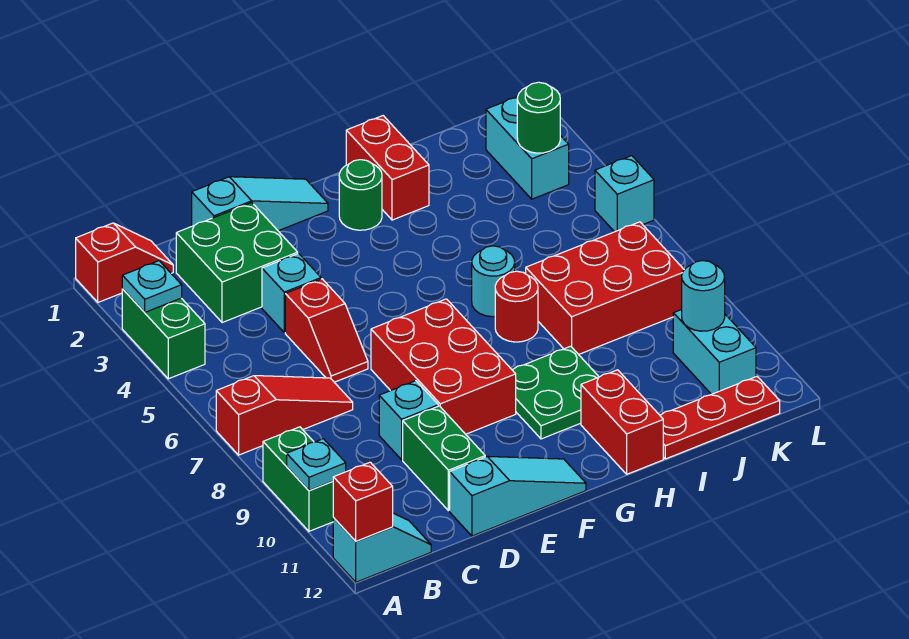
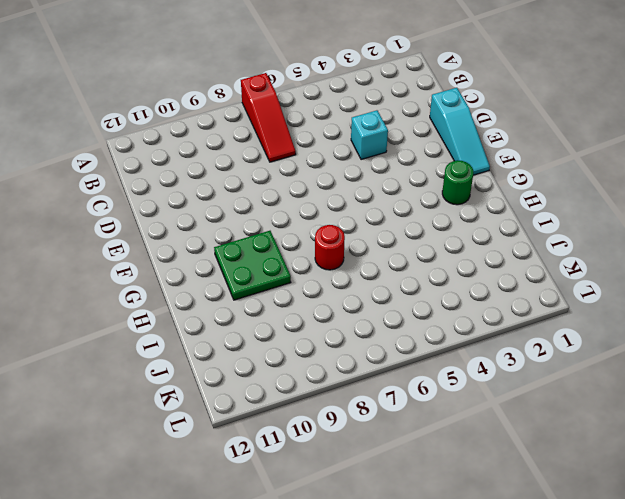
none -> red 1x2 slope [76,223,173,302]
none -> green 1x2 brick [122,289,205,379]
none -> green 1x2 brick [263,427,334,531]

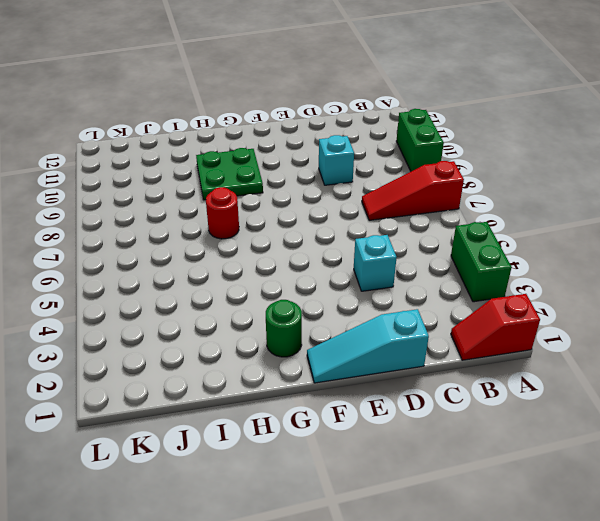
none -> cyan 1x2 slope [333,513,431,582]
none -> green 2x2 brick [176,203,298,323]
none -> red 1x2 slope [285,279,368,382]

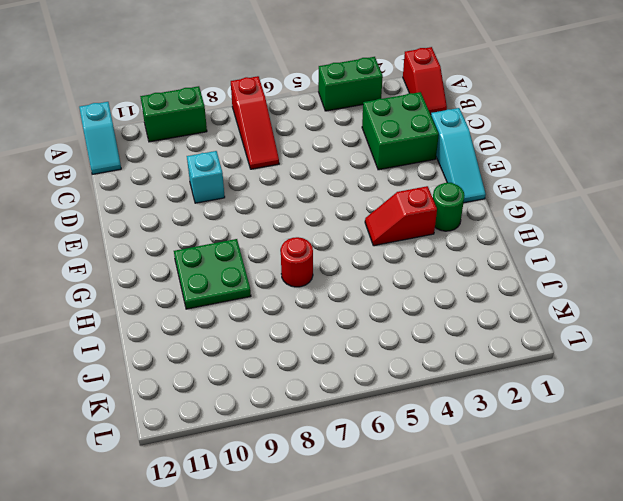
red 1x2 slope [365,186,437,246] -> red 1x2 slope moved to [285,279,368,382]
none -> cyan 1x1 brick [262,253,321,333]
none -> green 1x2 brick [403,406,485,511]
none -> cyan 1x3 slope [450,457,586,536]

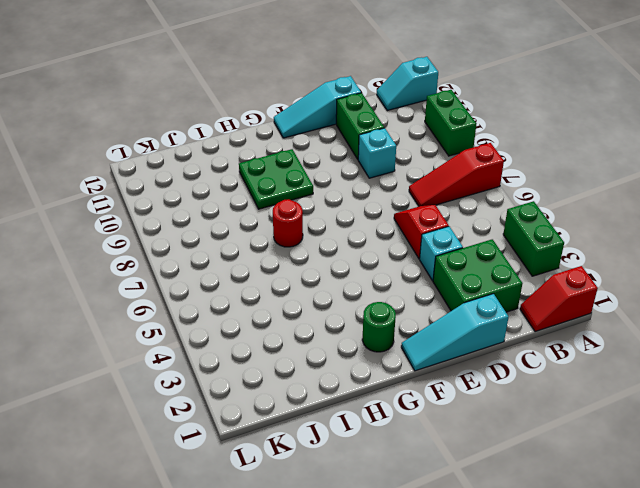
none -> red 2x3 brick [371,299,516,434]
none -> red 1x2 brick [346,116,429,220]
none -> cyan 1x1 round brick [472,246,515,317]

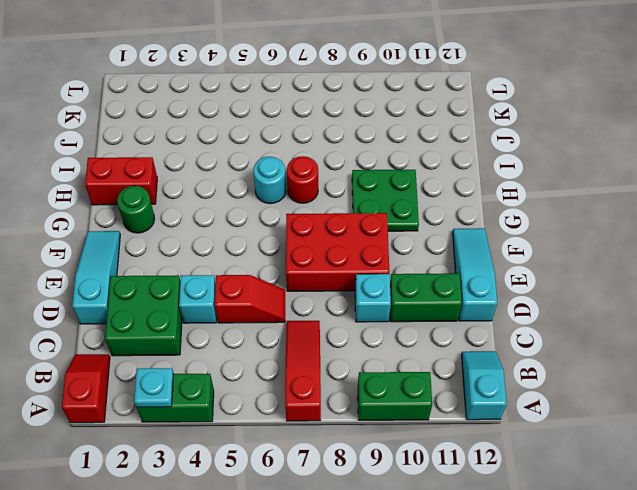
none -> red 1x2 brick [581,370,663,474]
none -> red 2x3 brick [526,222,684,355]
none -> red 1x3 plate [660,377,780,459]

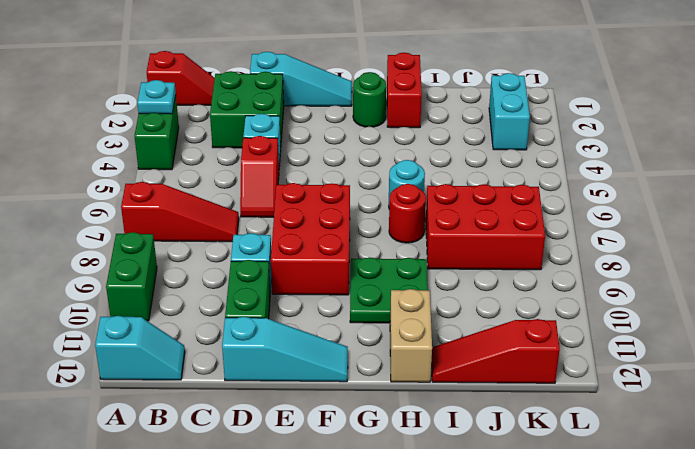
tan 1x2 brick [390,289,432,382] -> red 1x2 brick [581,370,663,474]
red 1x3 slope [432,319,560,383] -> red 1x3 plate [660,377,780,459]
none -> cyan 1x2 brick [673,310,756,394]
none -> cyan 1x1 brick [595,156,654,232]
none -> cyan 1x1 plate [287,439,346,490]

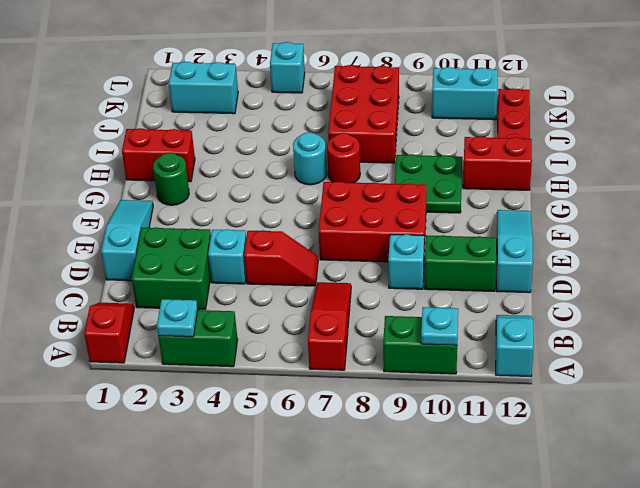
none -> red 1x1 brick [333,462,393,541]
none -> green 1x1 round brick [517,82,560,153]
none -> cyan 1x1 round brick [682,261,725,331]

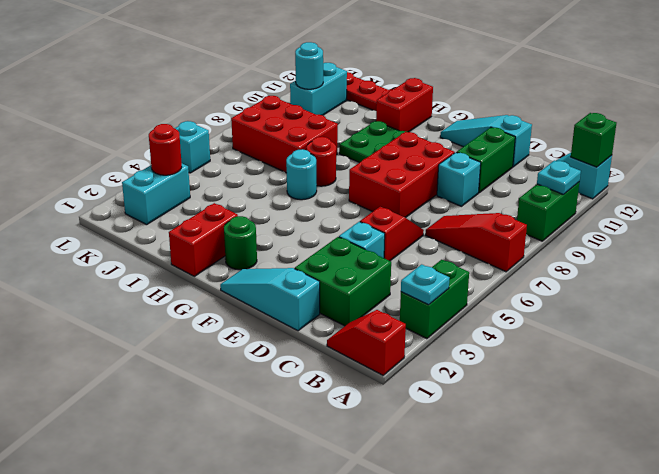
green 1x1 brick [571,113,616,167] -> red 1x1 brick [333,462,393,541]
red 1x1 round brick [149,124,182,175] -> green 1x1 round brick [517,82,560,153]

